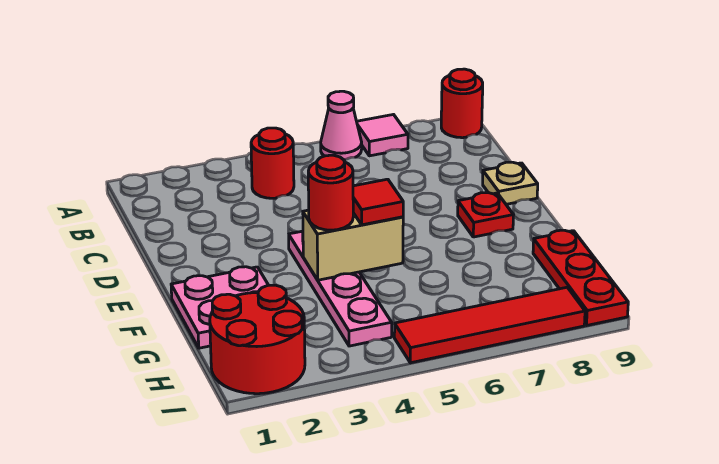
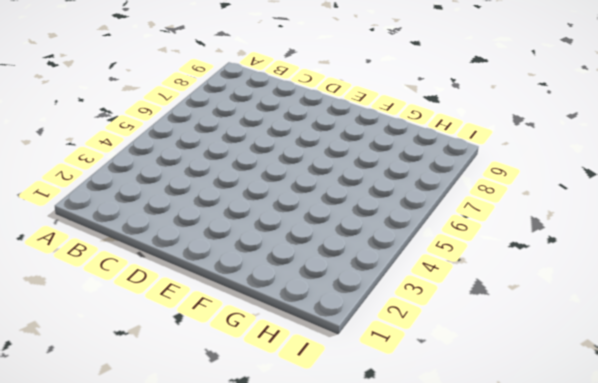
none -> pink 1x1 cone [321,91,362,160]
none -> pink 1x1 tile [357,115,408,156]
none -> red 1x1 round brick [441,69,483,138]

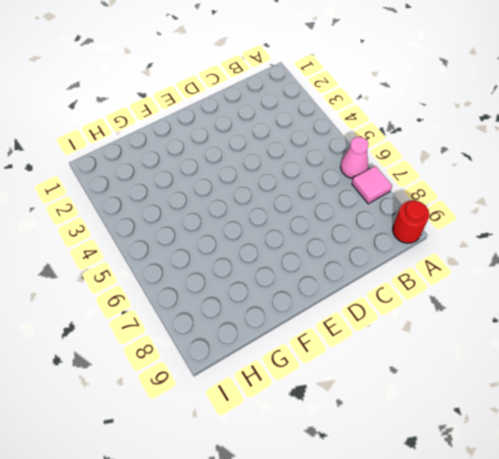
none -> red 1x1 round brick [251,128,294,198]
none -> tan 1x1 plate [483,162,538,204]
none -> pink 1x4 plate [289,231,392,346]

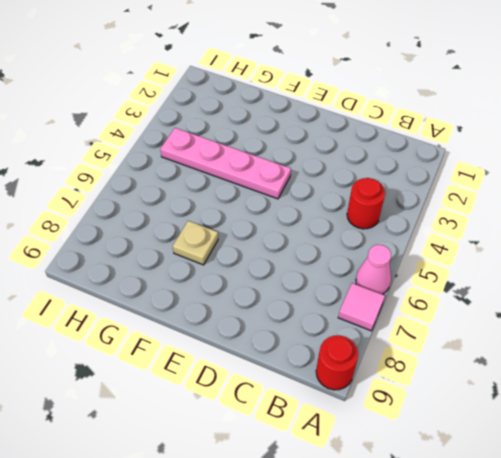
tan 1x1 plate [173,221,218,265] -> tan 1x1 plate moved to [483,162,538,204]
none -> red 1x1 plate [458,193,513,237]
none -> pink 2x2 plate [171,267,268,348]
none -> red 1x3 plate [533,230,628,326]

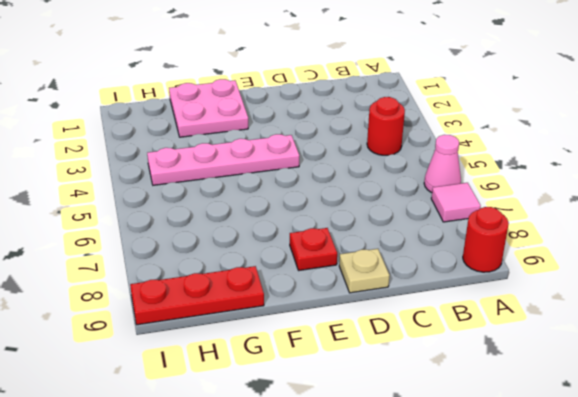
none -> red 2x2 round brick [210,285,305,394]
none -> red 1x4 tile [394,287,585,363]
none -> tan 1x2 brick [303,210,403,280]

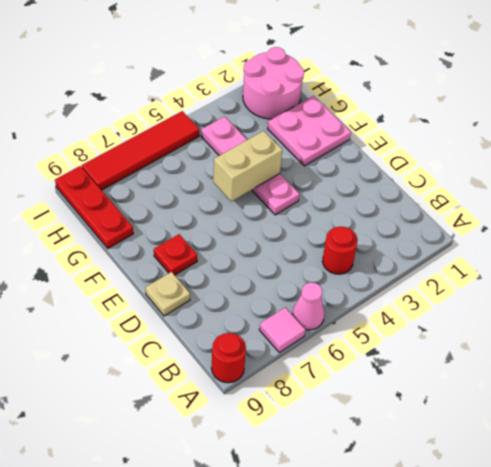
pink 2x2 round brick [243,47,304,119] -> red 2x2 round brick [210,285,305,394]
none -> red 1x1 round brick [308,155,353,230]
none -> red 1x1 tile [353,179,403,225]

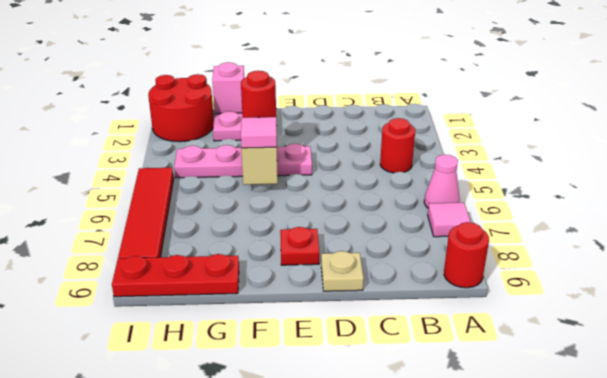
pink 1x1 tile [241,117,277,148] -> red 1x1 tile [353,179,403,225]
pink 1x1 brick [212,62,244,114] -> none

